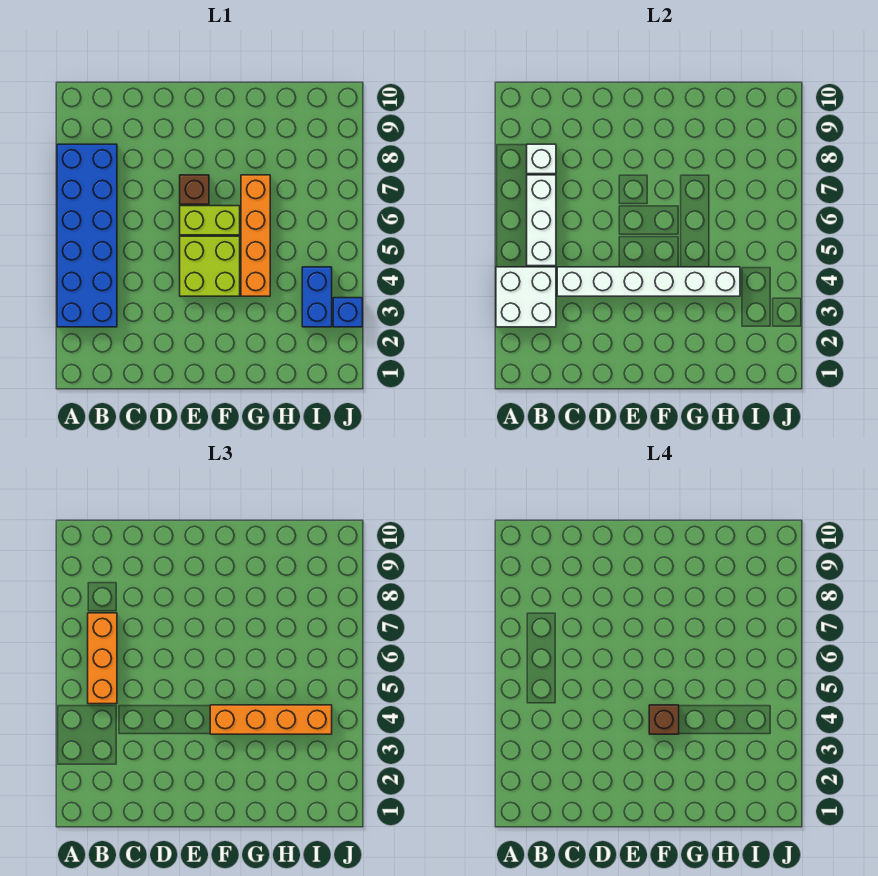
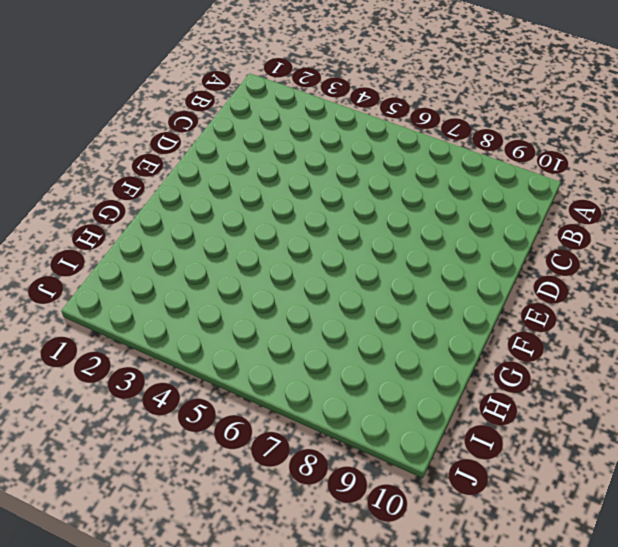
none -> blue 2x6 brick [57,144,117,327]
none -> lime 2x2 brick [180,236,240,296]
none -> lime 1x2 brick [180,206,240,235]

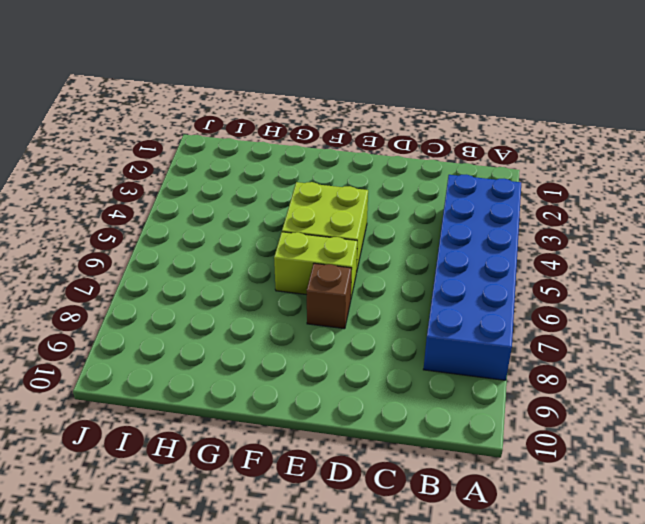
none -> orange 1x4 brick [241,175,270,296]
none -> blue 1x2 brick [302,267,332,327]
none -> blue 1x1 brick [333,298,362,327]

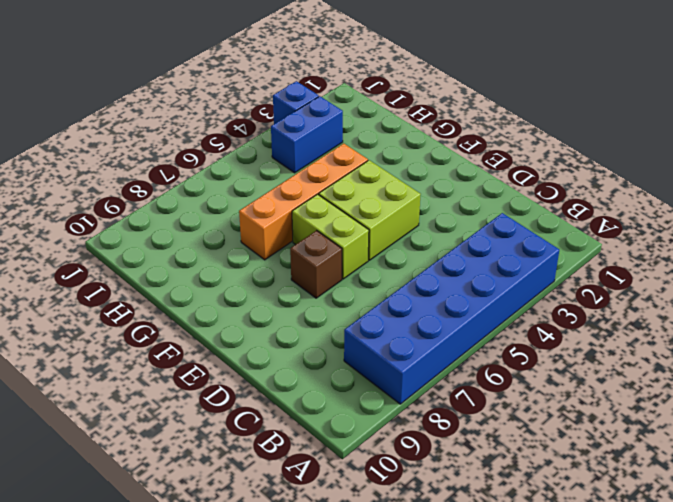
none -> white 2x2 brick [496,267,556,327]
none -> white 1x3 brick [527,175,556,266]
none -> white 1x1 brick [527,144,556,174]

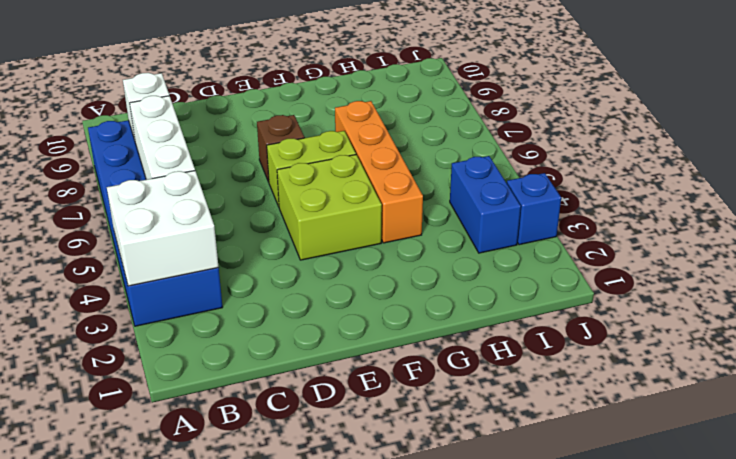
none -> white 1x6 brick [557,267,740,296]
none -> orange 1x3 brick [88,613,117,704]
none -> orange 1x4 brick [210,705,332,734]

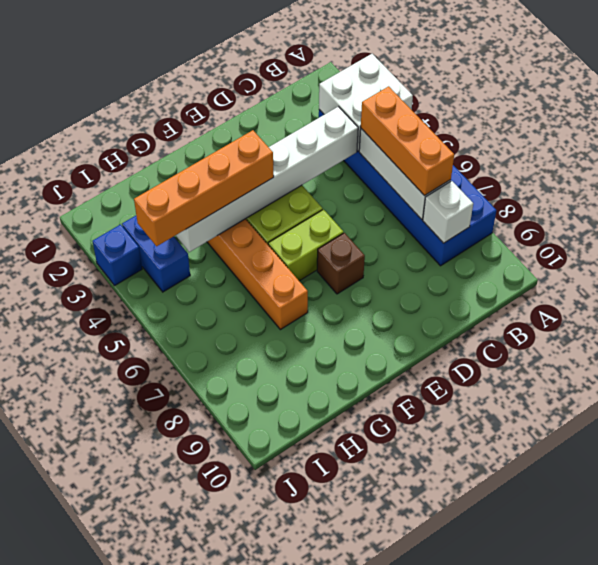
none -> brown 1x1 brick [649,705,679,734]

